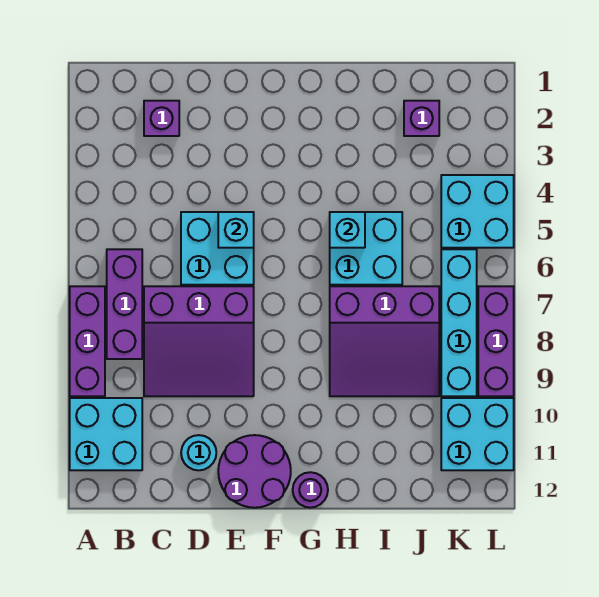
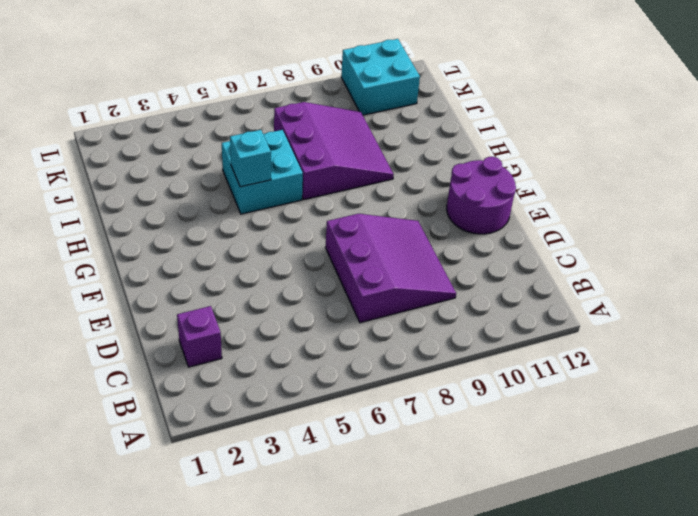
none -> purple 1x3 brick [70,286,105,396]
none -> cyan 2x2 brick [70,398,142,470]
none -> purple 1x3 brick [107,249,142,359]

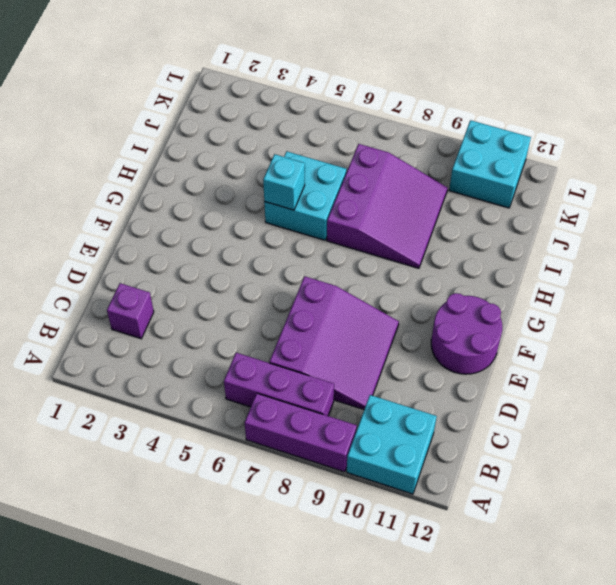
none -> cyan 2x2 brick [181,212,254,285]
none -> cyan 1x1 round brick [181,435,216,470]
none -> purple 1x1 round brick [293,472,328,508]

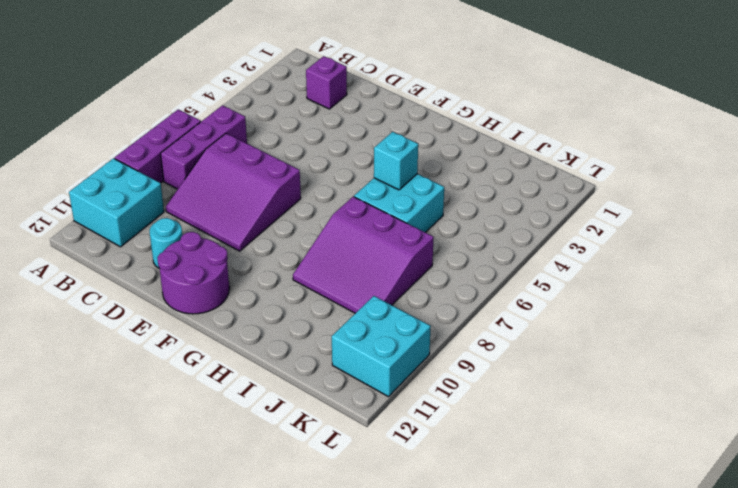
none -> cyan 2x2 brick [181,212,254,285]
none -> purple 1x1 round brick [293,472,328,508]
none -> purple 1x1 brick [404,101,439,136]

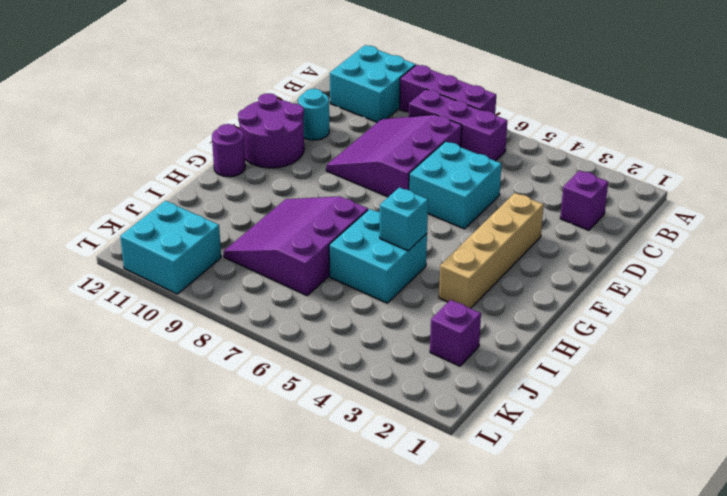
tan 1x4 brick [439,193,543,308] -> none
none -> cyan 2x2 brick [441,175,514,248]
none -> cyan 1x4 brick [441,249,477,396]
none -> purple 1x3 brick [478,286,514,396]

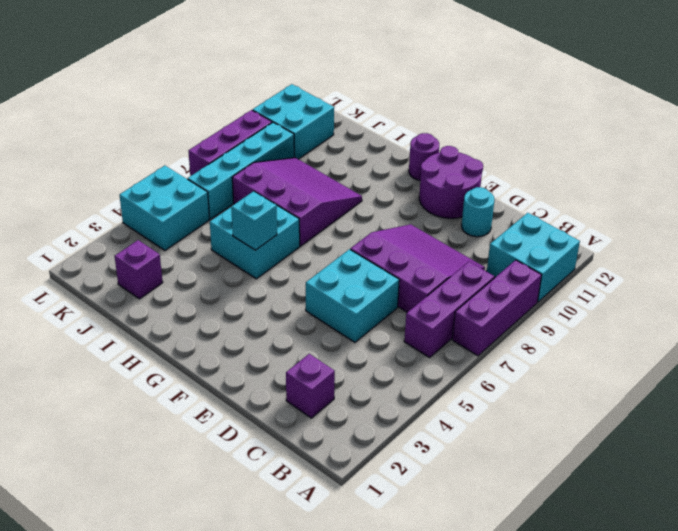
none -> cyan 1x1 brick [218,212,254,248]

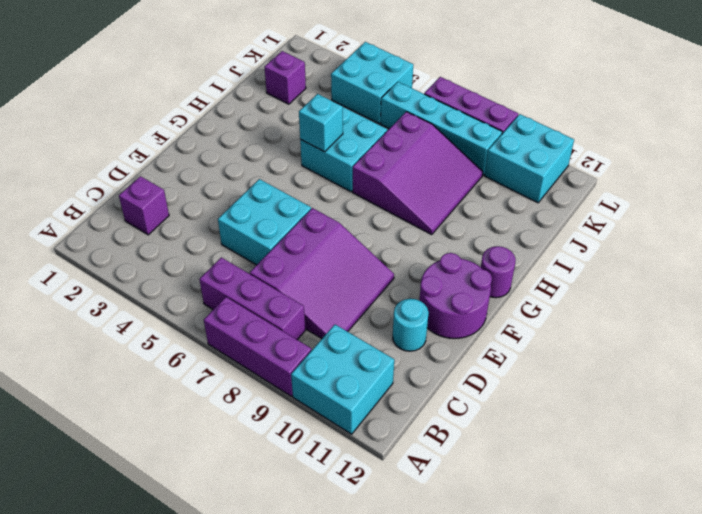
none -> cyan 1x1 brick [218,212,254,248]

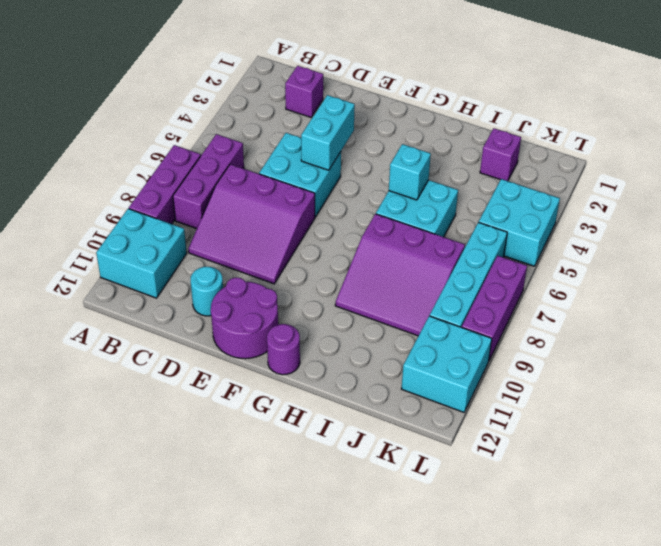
cyan 1x2 brick [301,95,355,170] -> cyan 1x1 brick [218,212,254,248]

